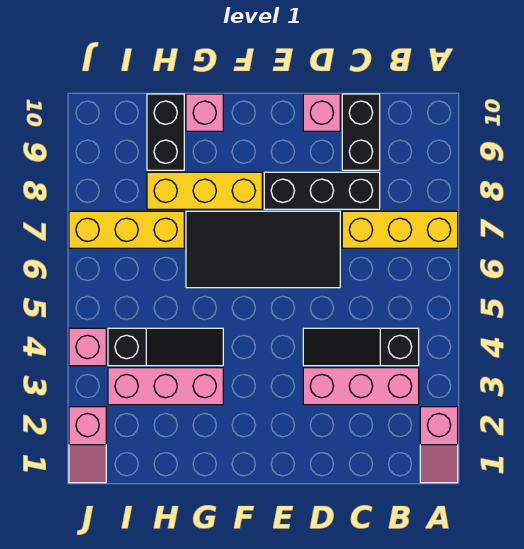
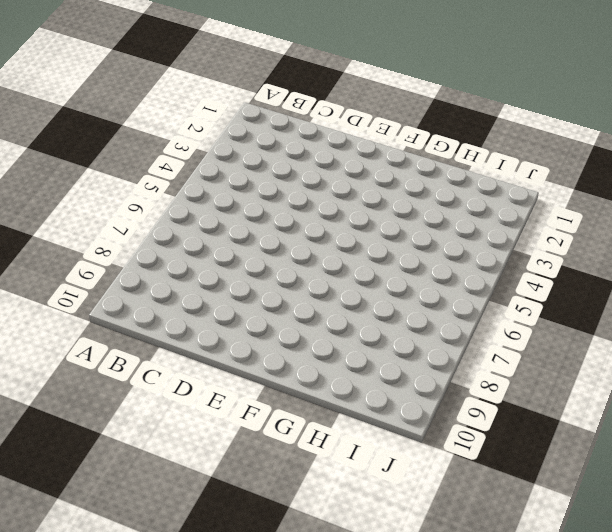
none -> pink 1x2 slope [420,407,458,483]
none -> yellow 1x3 brick [342,211,458,248]
none -> pink 1x3 brick [303,368,419,405]

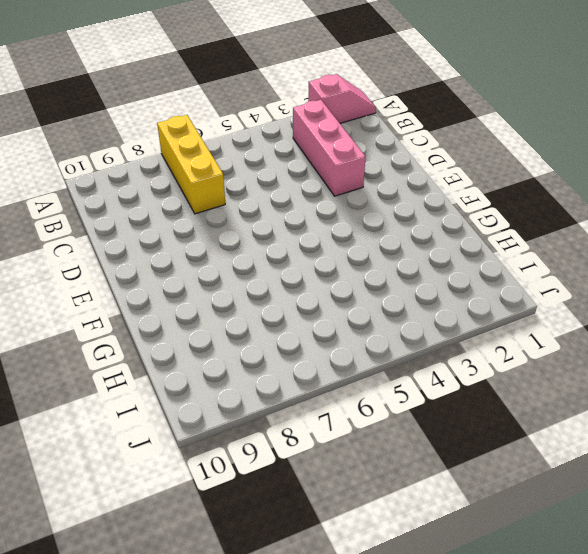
none -> black 1x3 slope [303,328,419,366]
none -> black 1x3 brick [264,172,380,209]
none -> black 1x2 brick [342,94,380,170]

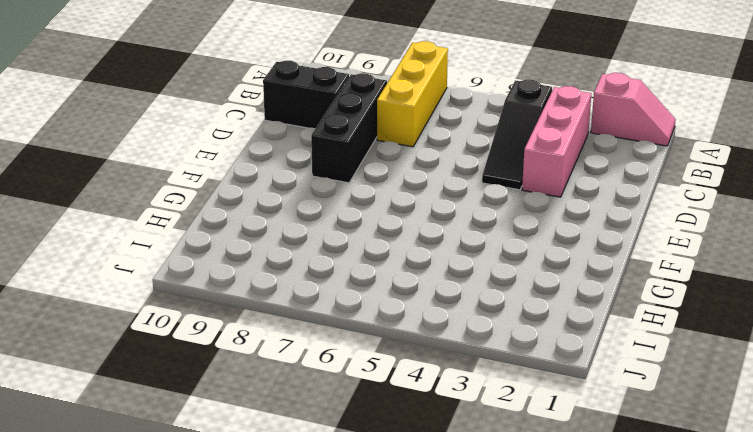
none -> black 2x4 tile [186,211,340,288]
none -> pink 1x1 brick [303,94,340,131]
none -> yellow 1x3 brick [147,172,262,209]

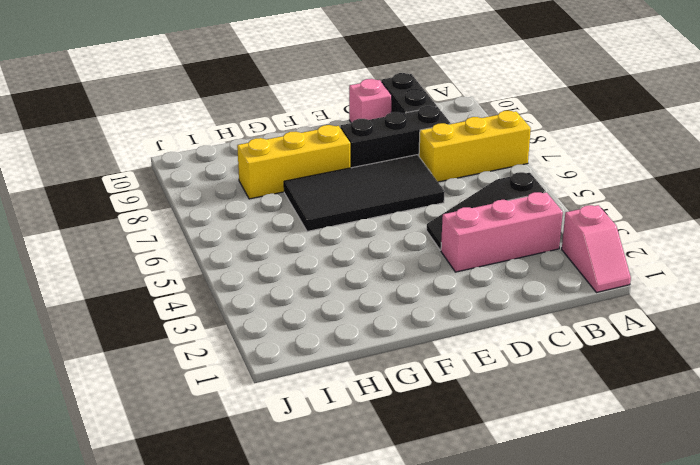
none -> pink 1x3 brick [108,368,223,405]
none -> black 1x3 slope [108,328,223,366]
none -> pink 1x1 brick [186,94,223,131]

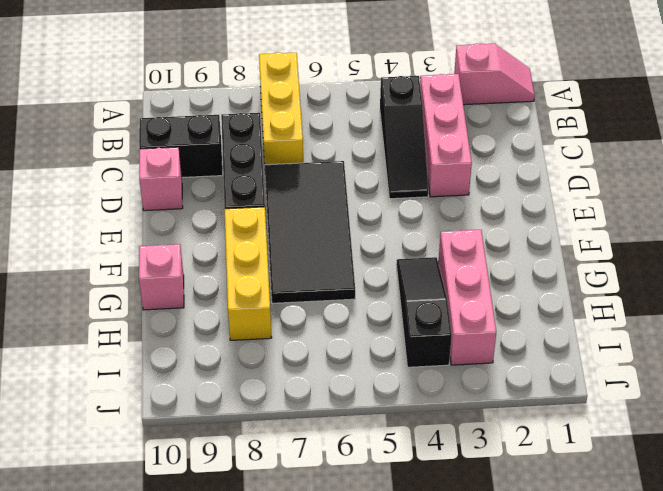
none -> yellow 1x3 brick [69,211,184,248]
none -> black 1x2 brick [147,94,184,170]
none -> pink 1x2 slope [69,407,106,483]

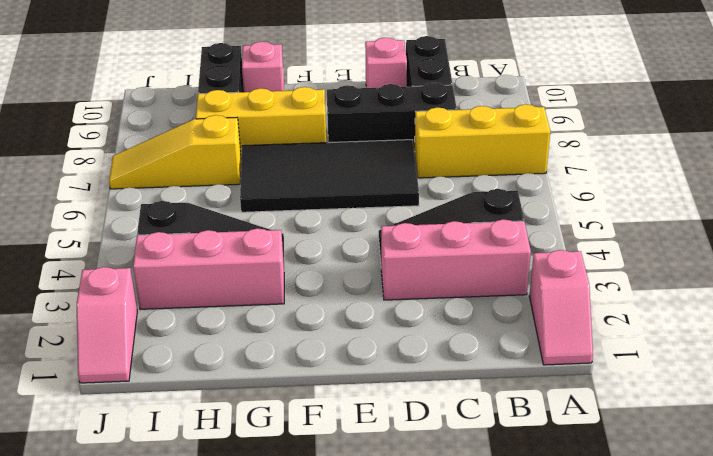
yellow 1x3 slope [109,115,241,189] -> yellow 1x3 brick [69,211,184,248]
none -> pink 1x1 brick [69,328,106,366]

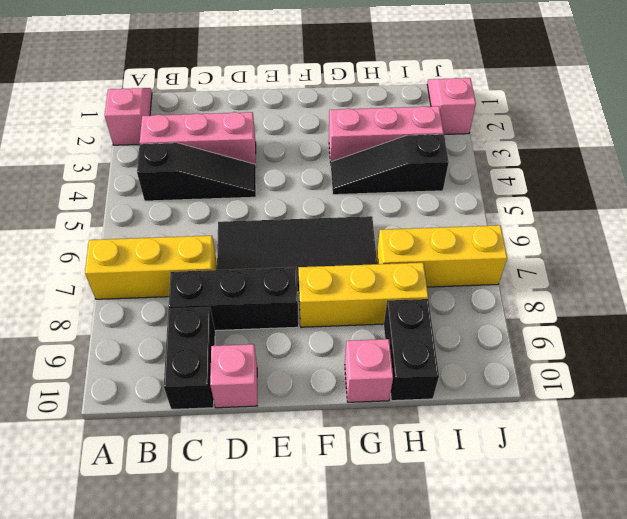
none -> pink 1x1 brick [69,328,106,366]

